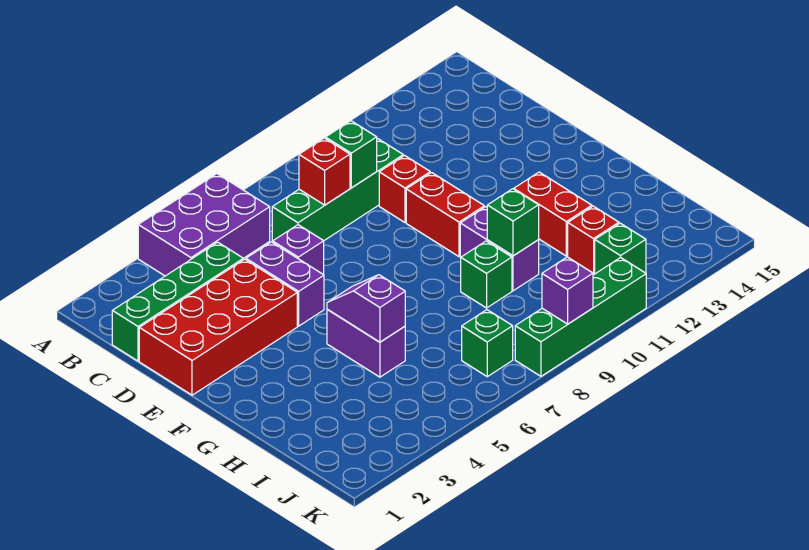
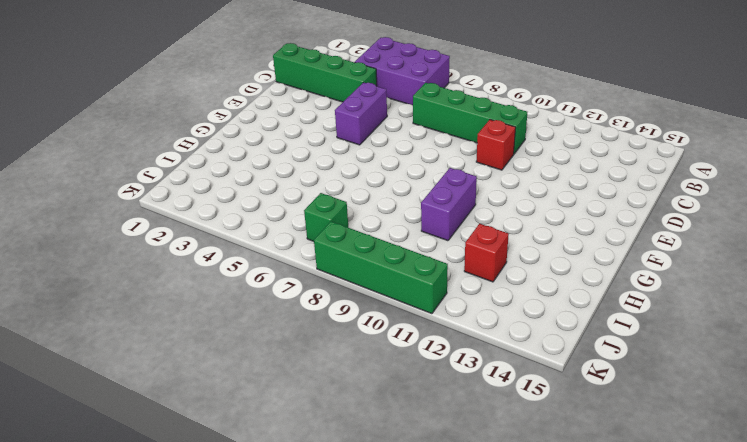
none -> red 2x4 brick [139,259,297,395]
none -> purple 1x1 brick [273,225,324,275]
none -> red 1x2 brick [406,173,484,257]

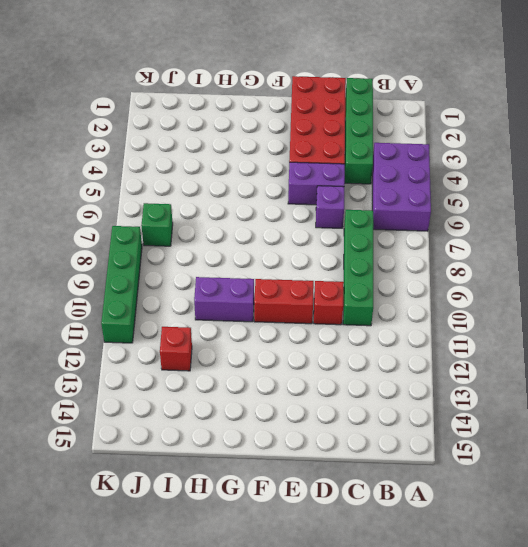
none -> purple 1x2 brick [327,310,405,377]
none -> red 1x2 brick [514,172,592,256]
none -> green 1x1 brick [461,241,512,308]

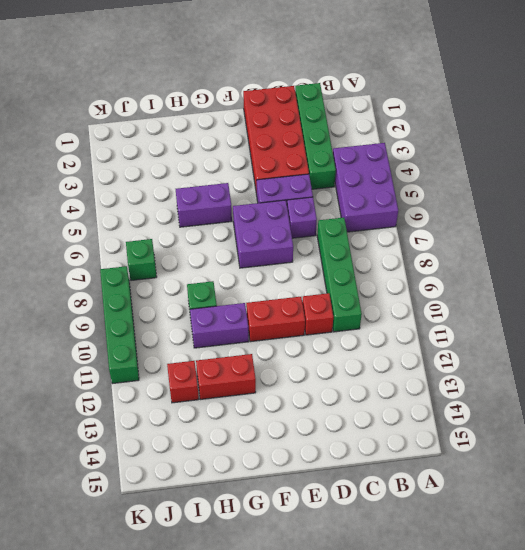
purple 2x2 brick [233,200,293,268] -> none
none -> green 1x1 brick [595,223,646,274]
none -> red 1x1 brick [299,138,350,205]
none -> green 1x1 brick [326,121,377,188]

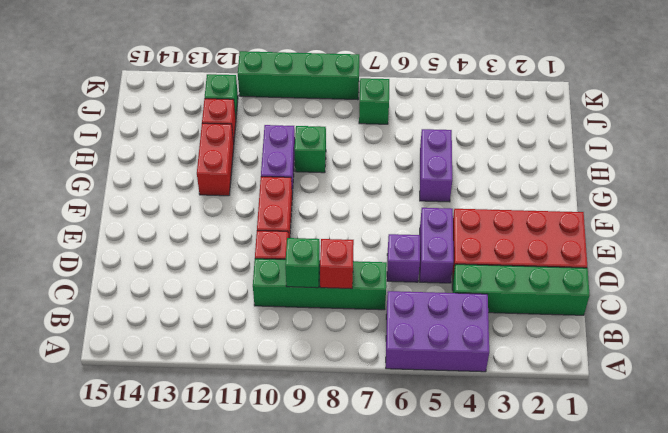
none -> purple 1x2 slope [327,275,405,342]
none -> green 1x1 brick [487,189,539,256]
none -> purple 1x1 brick [542,257,593,324]

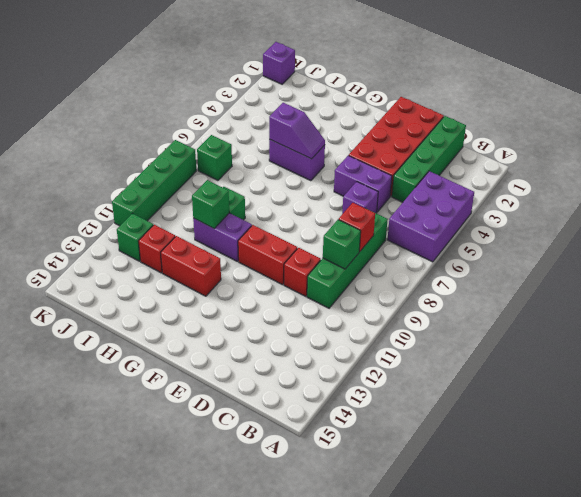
purple 1x1 brick [263,42,295,84] -> purple 1x1 brick moved to [542,257,593,324]

